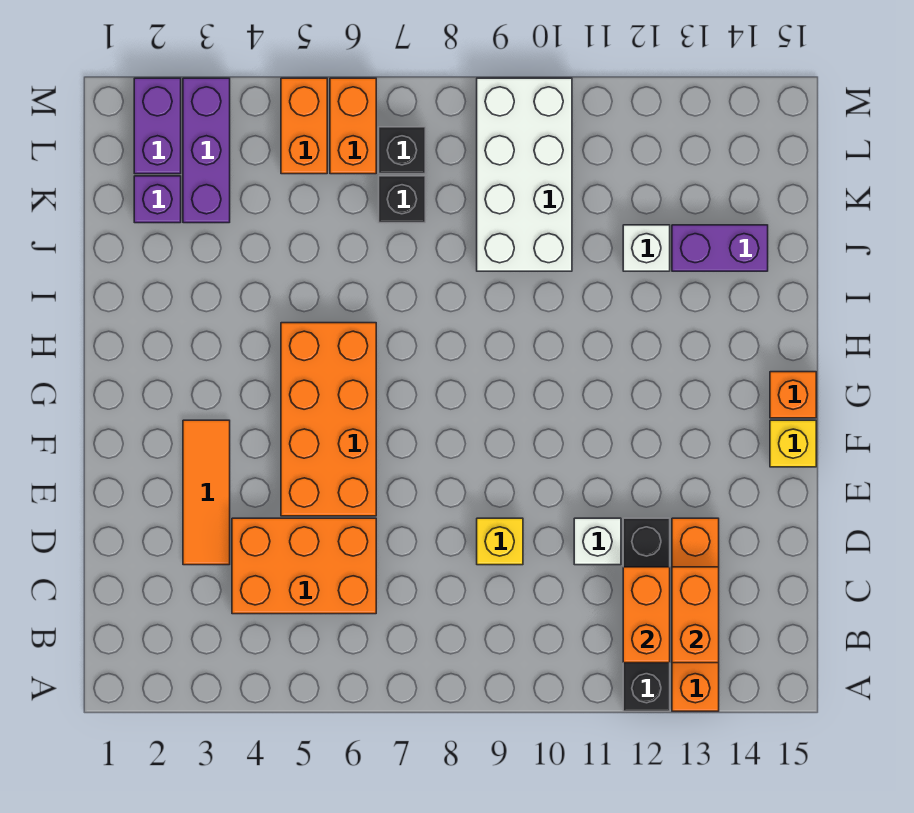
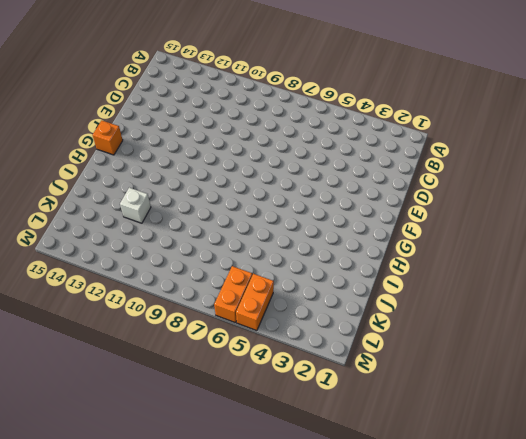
none -> black 1x4 brick [623,518,670,711]
none -> orange 1x4 brick [672,518,719,711]
none -> orange 2x3 brick [232,518,376,614]

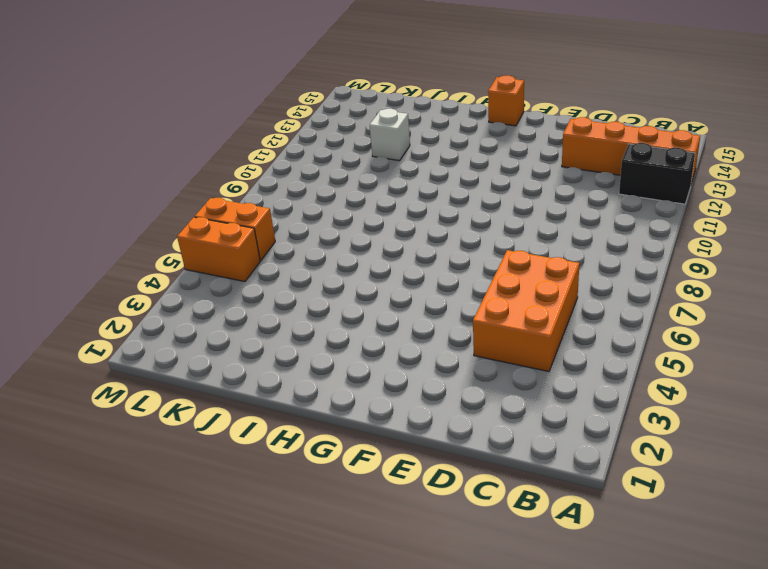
black 1x2 brick [619,143,695,204] -> black 1x4 brick [623,518,670,711]
none -> orange 1x3 tile [183,420,230,565]
none -> yellow 1x1 brick [477,518,523,565]
none -> white 1x1 brick [574,518,621,565]

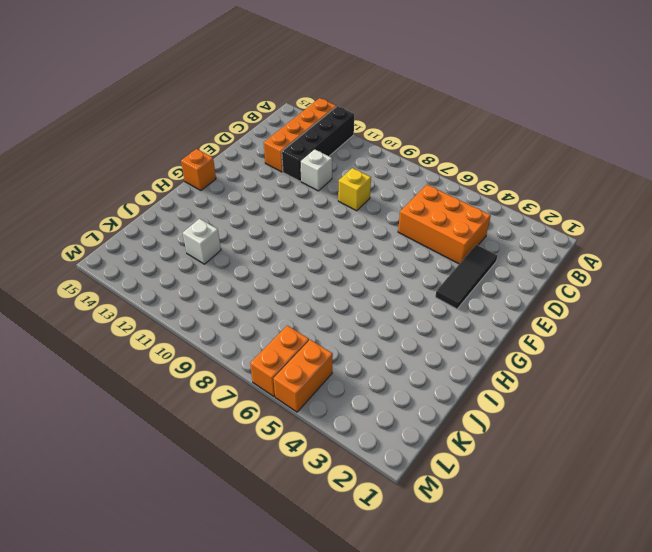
black 1x3 tile [435,245,497,309] -> orange 1x3 tile [183,420,230,565]
none -> orange 2x4 brick [281,323,376,516]
none -> yellow 1x1 brick [770,420,816,467]
none -> white 2x4 brick [477,78,572,271]

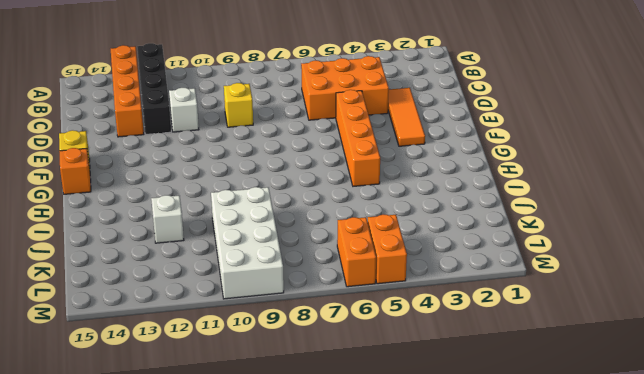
orange 1x4 brick [336,90,380,186] -> orange 2x4 brick [281,323,376,516]
none -> purple 1x2 brick [672,225,768,271]
none -> purple 1x1 brick [134,176,181,223]
none -> purple 1x3 brick [183,78,230,223]

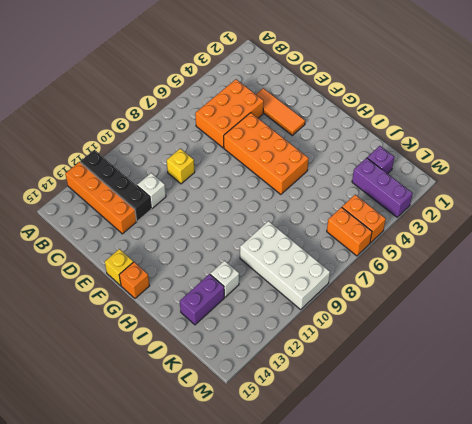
none -> black 1x1 brick [379,176,425,223]
none -> purple 1x2 brick [134,78,181,174]
none -> black 1x1 brick [379,127,425,174]

